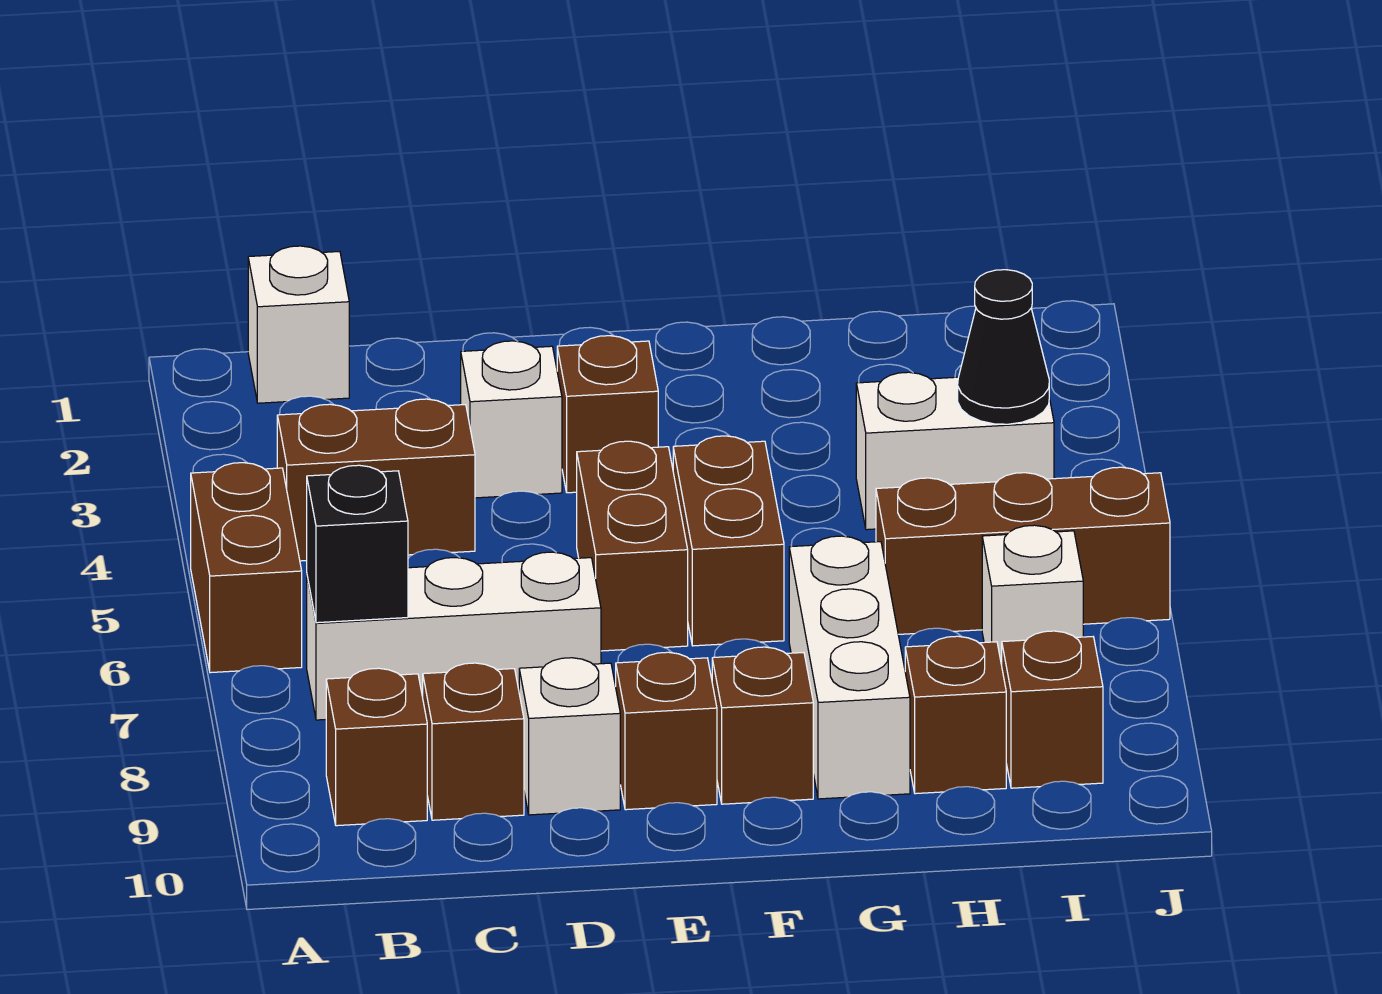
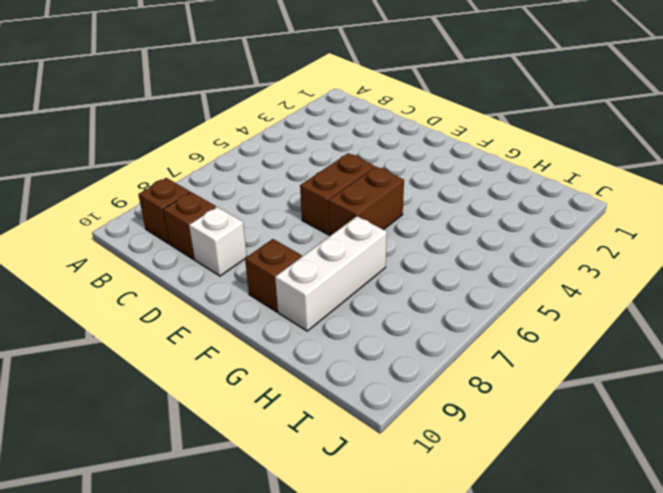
none -> brown 1x2 brick [191,463,302,673]
none -> white 1x1 brick [248,246,349,403]
none -> brown 1x2 brick [277,399,475,561]

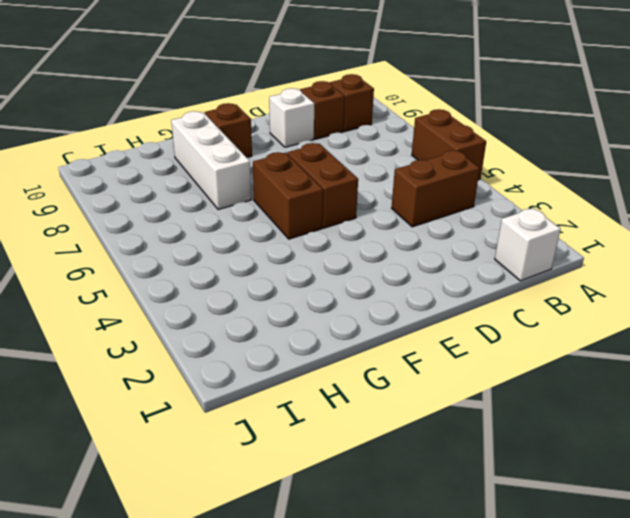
none -> white 1x3 brick [307,552,601,720]
none -> white 1x1 brick [461,341,562,498]
none -> brown 1x1 brick [557,336,658,493]

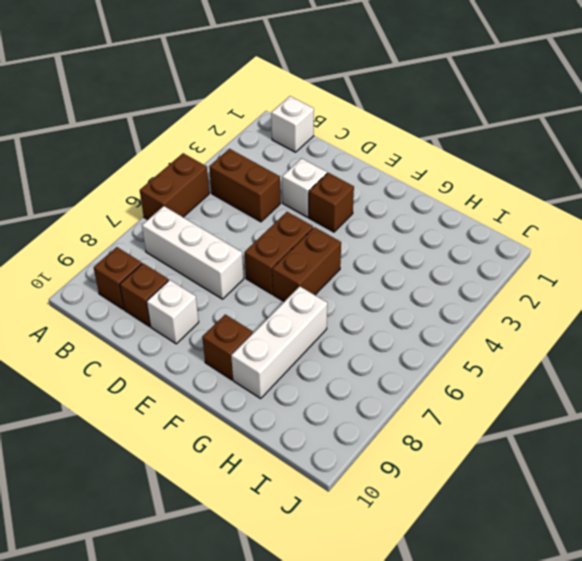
none -> brown 1x1 brick [616,652,717,810]
none -> white 1x2 brick [856,372,1054,530]
none -> brown 1x3 brick [876,467,1170,634]

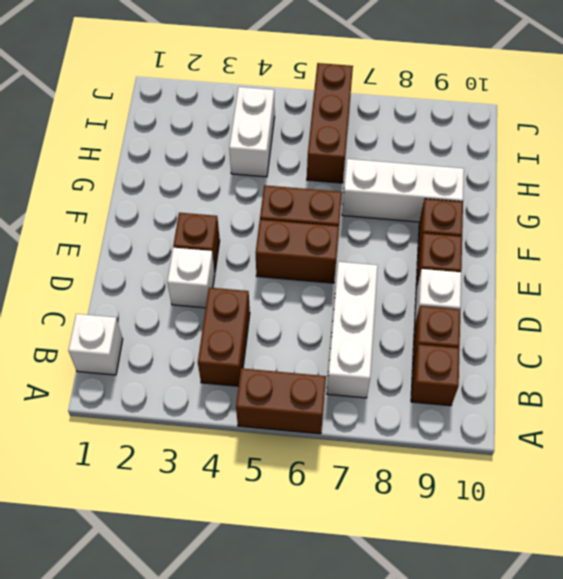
none -> brown 1x1 brick [905,636,1006,794]
none -> white 1x1 brick [982,525,1083,665]
none -> brown 1x1 brick [1002,631,1103,788]

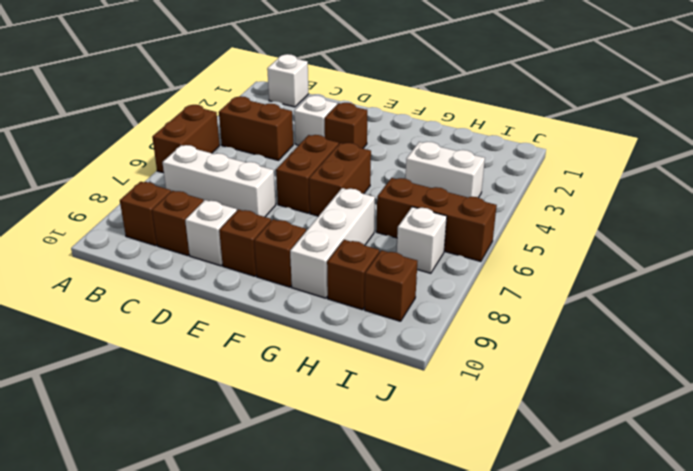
none -> black 1x1 brick [307,465,408,623]
none -> black 1x1 cone [958,270,1049,424]

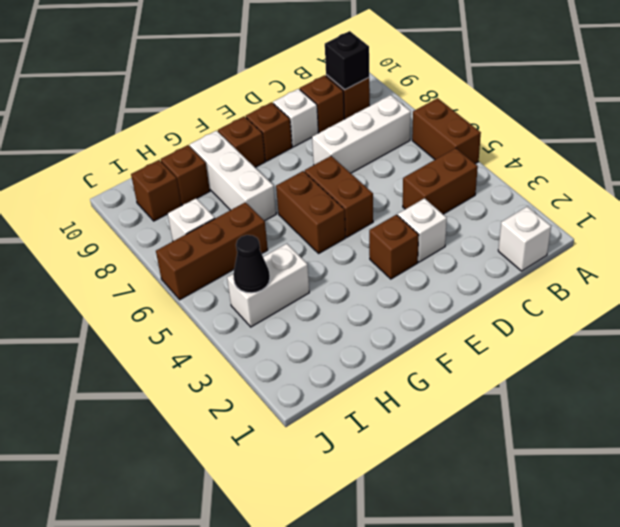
black 1x1 brick [325,31,369,90] -> black 1x1 brick moved to [307,465,408,623]

